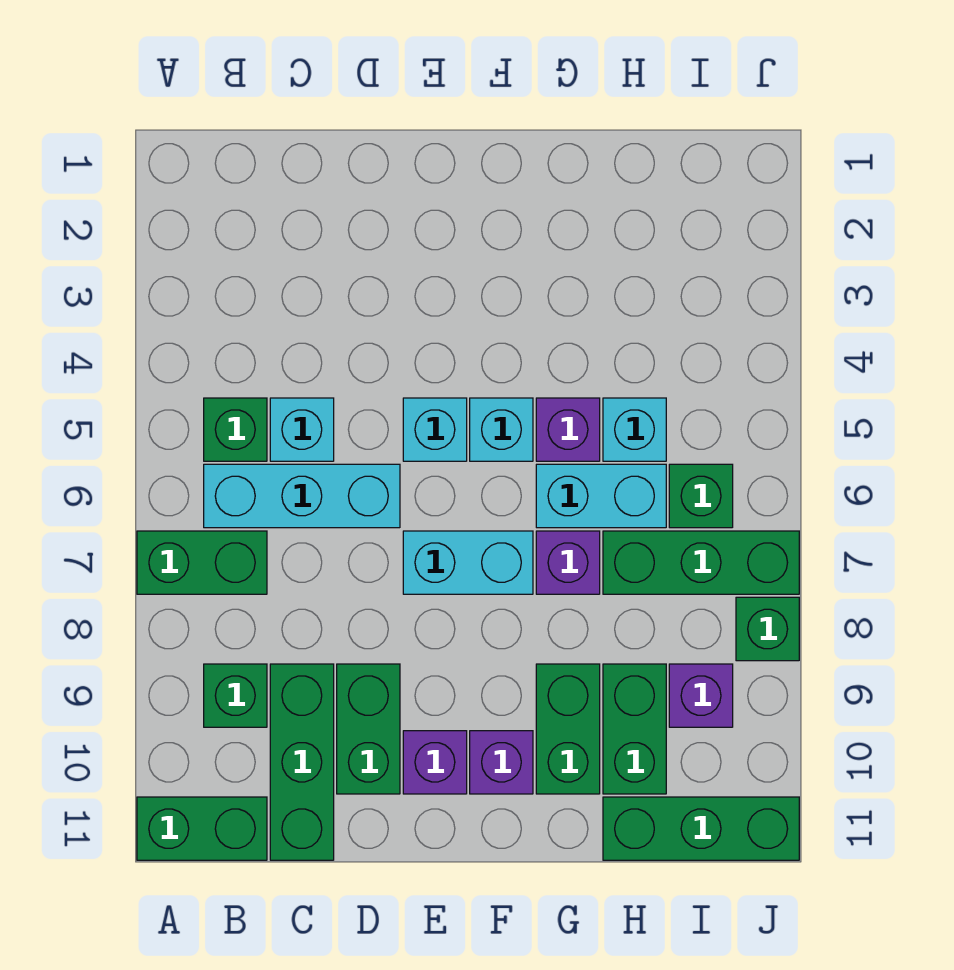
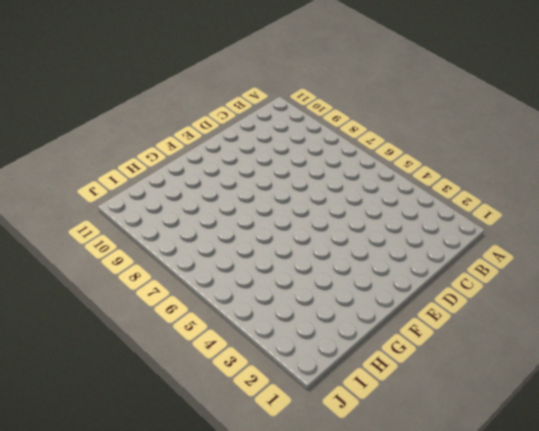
none -> green 1x2 brick [137,531,267,594]
none -> green 1x2 brick [137,797,267,860]
none -> green 1x1 brick [204,398,267,461]

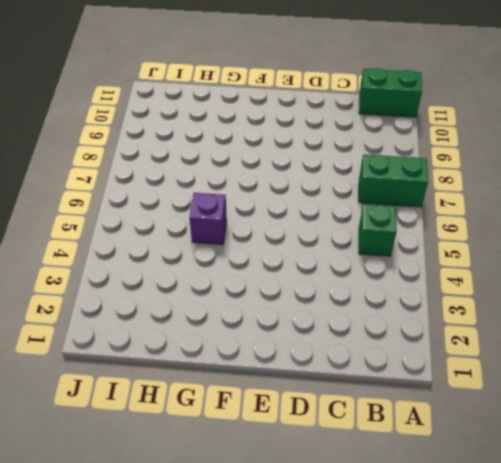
none -> cyan 1x3 brick [204,464,400,528]
none -> green 1x1 brick [204,664,267,727]
none -> cyan 1x1 brick [270,398,334,461]

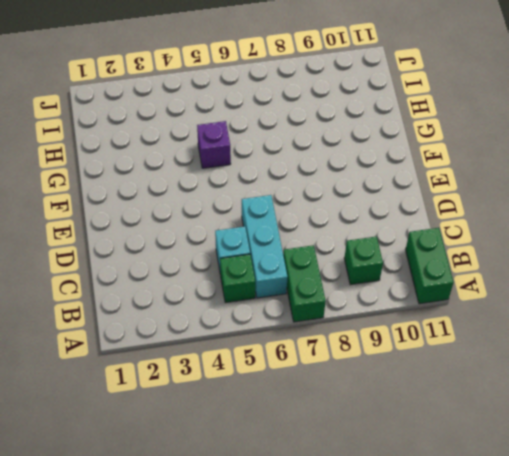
none -> green 1x3 brick [270,664,334,860]
none -> green 1x2 brick [337,664,400,794]
none -> cyan 1x1 brick [403,398,467,461]

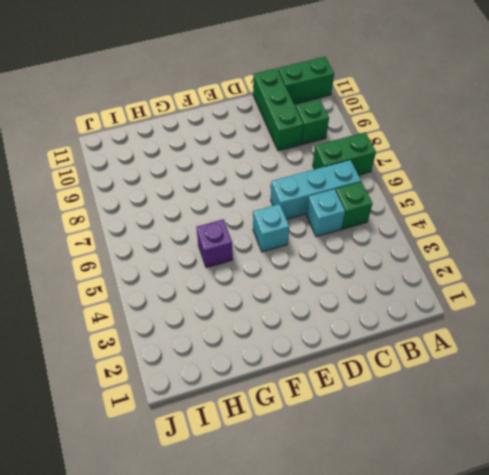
none -> green 1x2 brick [337,664,400,794]
none -> cyan 1x2 brick [403,531,533,594]
none -> purple 1x1 brick [403,731,467,794]

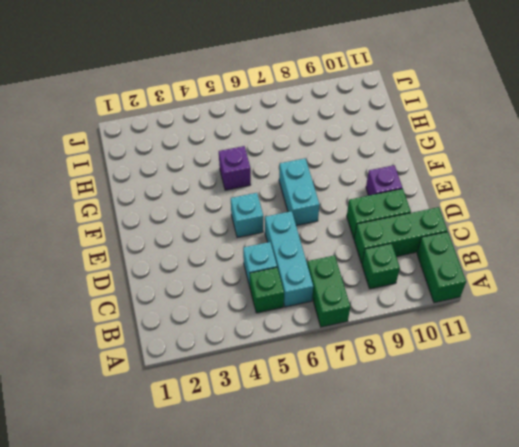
none -> cyan 1x1 brick [470,398,533,461]
none -> purple 1x1 brick [470,731,533,794]
none -> cyan 1x2 brick [536,464,666,528]

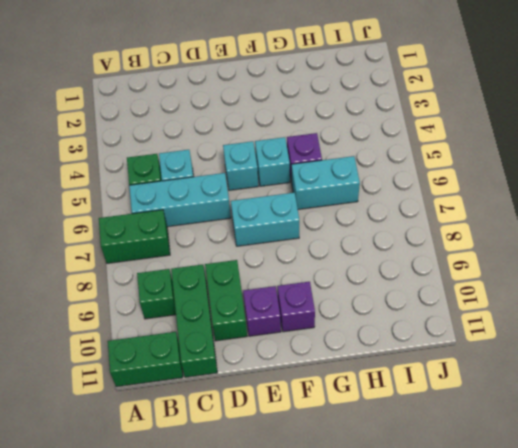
none -> purple 1x1 brick [536,531,600,594]
none -> green 1x2 brick [536,664,600,794]
none -> cyan 1x1 brick [603,398,666,461]

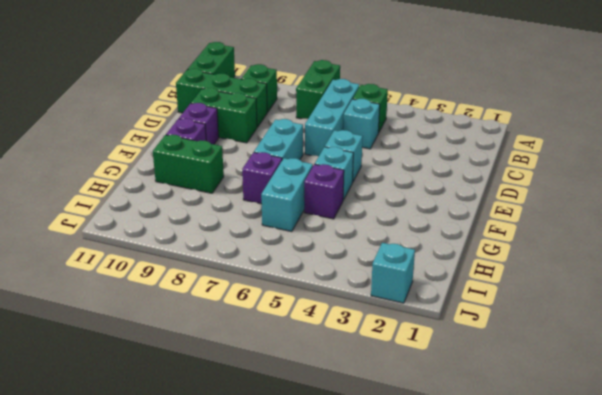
cyan 1x1 brick [371,243,415,303] -> cyan 1x1 brick moved to [603,398,666,461]
none -> green 1x3 brick [603,531,799,594]
none -> green 1x2 brick [603,664,666,794]
none -> green 1x3 brick [603,797,799,860]

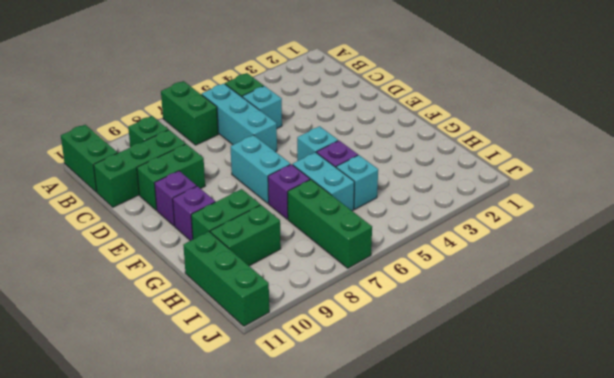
none -> cyan 1x1 brick [403,398,467,461]
none -> green 1x1 brick [669,464,733,528]
none -> purple 1x1 brick [669,664,733,727]

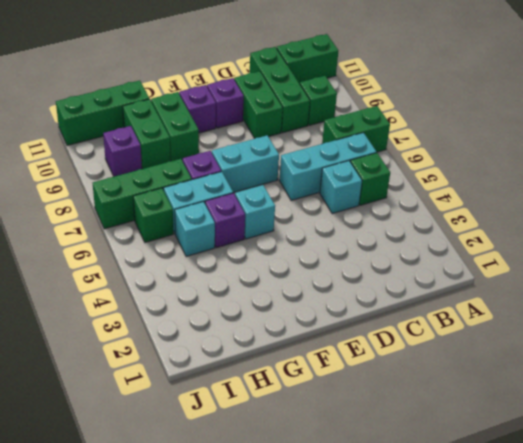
none -> cyan 1x1 brick [403,398,467,461]
none -> green 1x1 brick [736,597,799,661]

